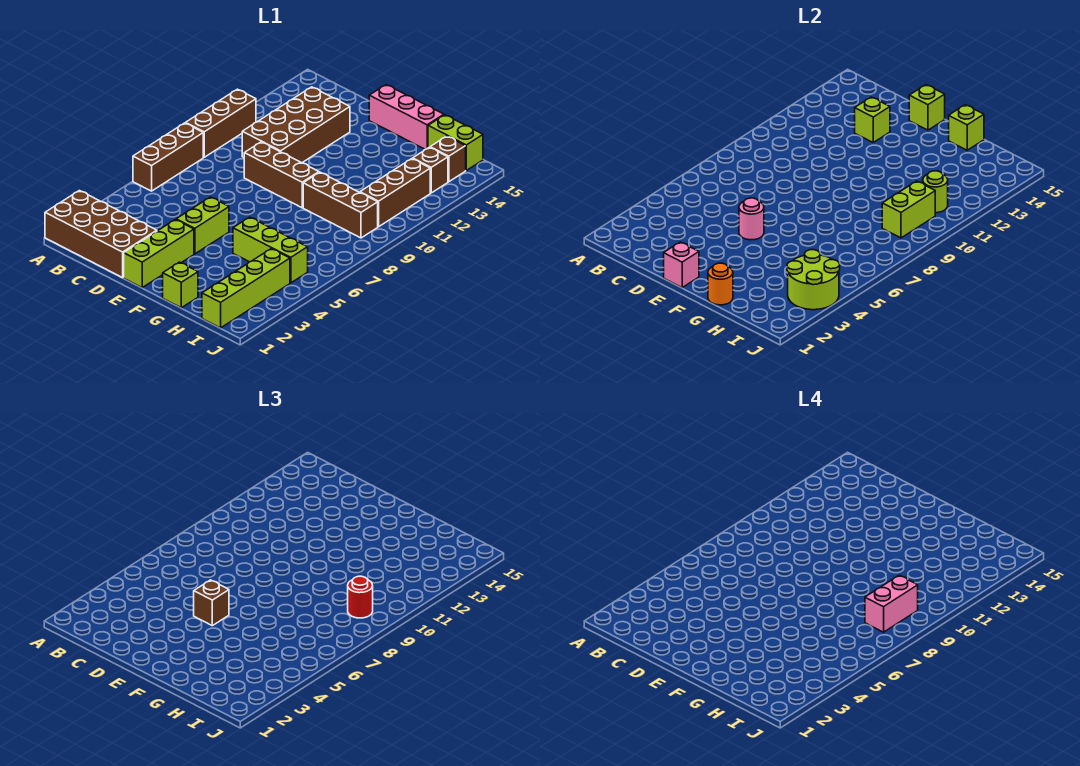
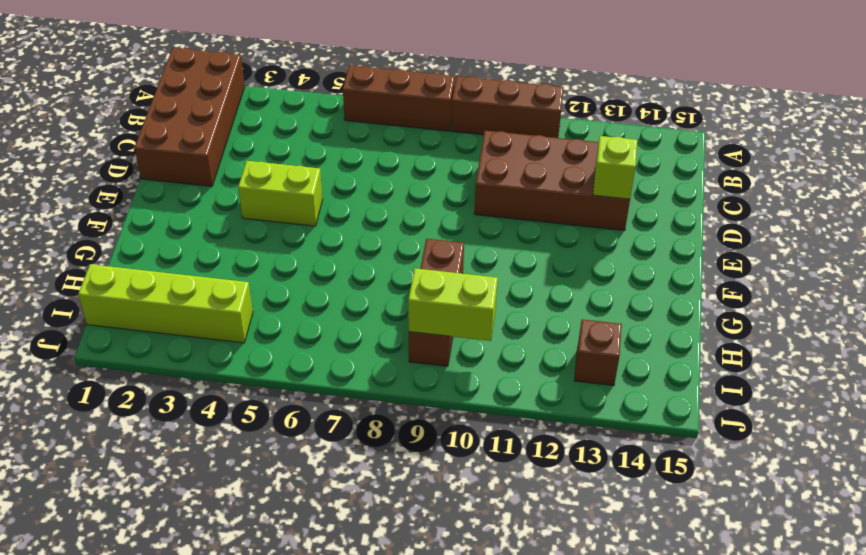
none -> brown 1x3 brick [244,142,319,208]
none -> lime 1x3 brick [124,220,194,287]
none -> pink 1x3 brick [369,85,444,149]

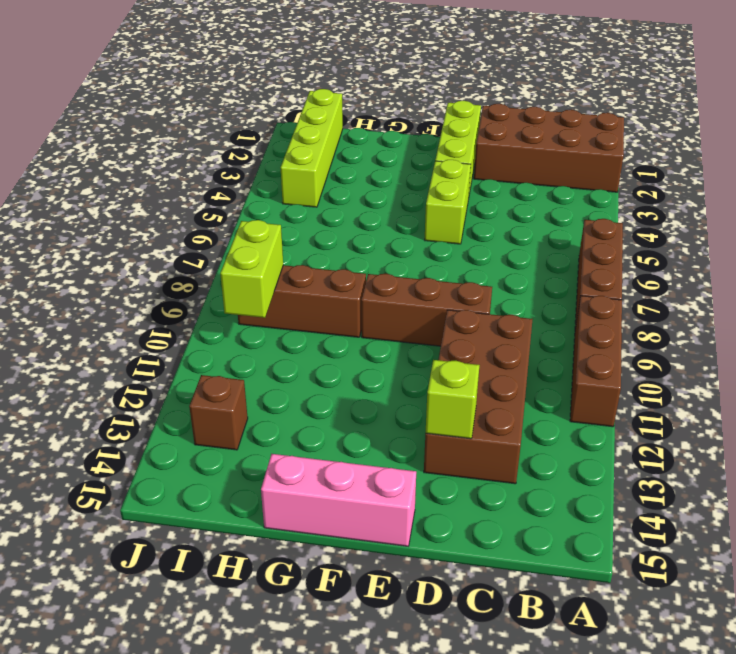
none -> lime 1x1 brick [163,262,198,308]
none -> lime 1x3 brick [233,217,308,283]
none -> lime 1x2 brick [428,115,483,170]

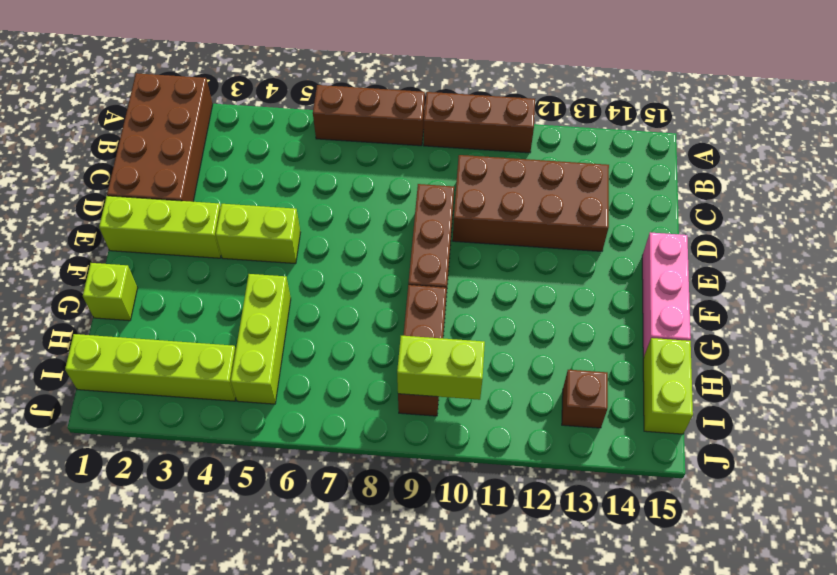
none -> brown 1x3 brick [360,159,430,227]
none -> brown 1x1 brick [430,136,466,182]
none -> lime 1x1 brick [855,97,890,142]

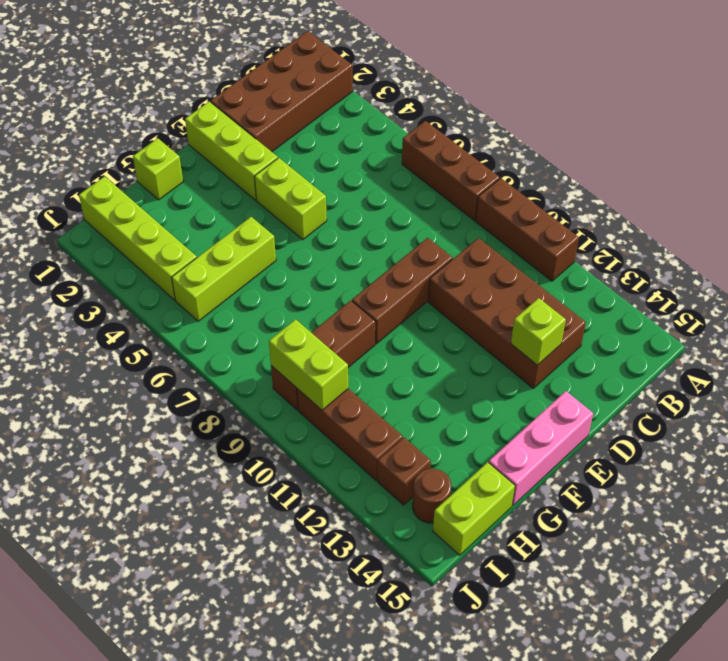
brown 1x1 round brick [413,469,451,523] -> brown 1x1 brick [430,136,466,182]
none -> pink 1x1 brick [664,242,699,287]
none -> pink 1x1 round brick [739,198,764,240]
none -> lime 1x1 brick [909,85,945,130]

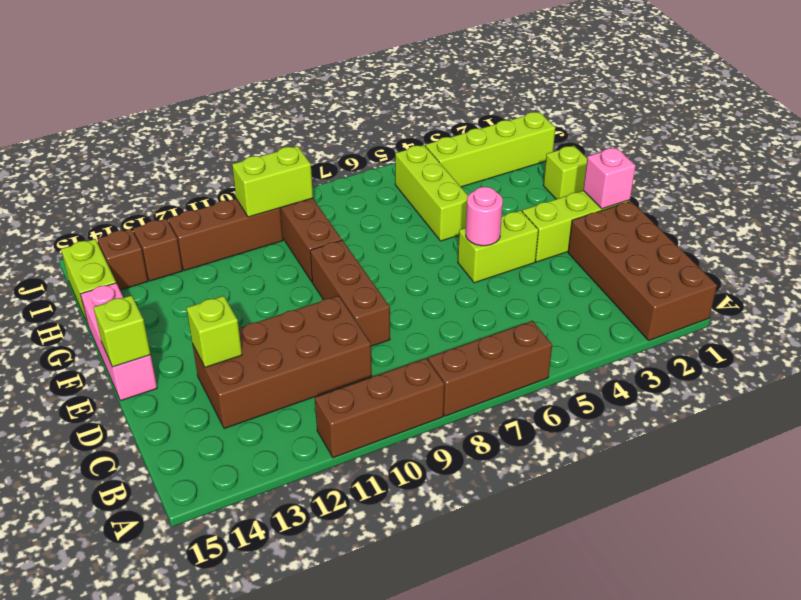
none -> orange 1x1 round brick [708,263,733,305]
none -> lime 1x1 brick [949,105,984,150]
none -> lime 2x2 round brick [787,250,840,310]

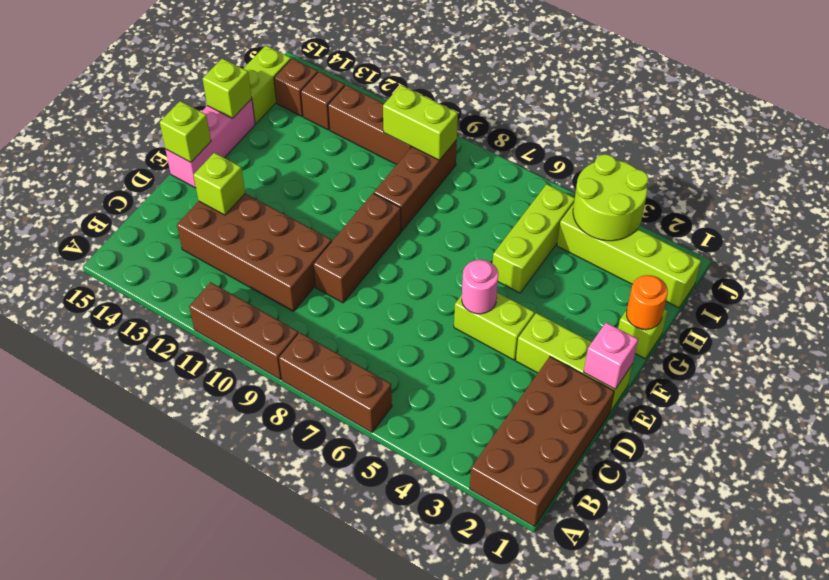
none -> lime 1x1 round brick [923,171,948,213]
none -> brown 1x1 brick [194,580,229,626]
none -> red 1x1 round brick [348,576,373,618]

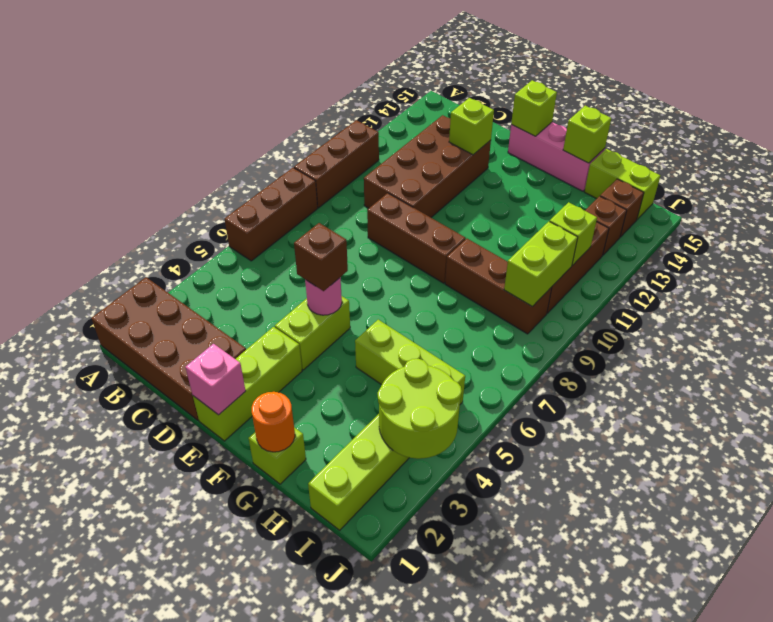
lime 1x1 brick [550,202,597,265] -> lime 1x1 round brick [923,171,948,213]
none -> red 1x1 round brick [348,576,373,618]
none -> pink 1x2 brick [865,575,918,632]

